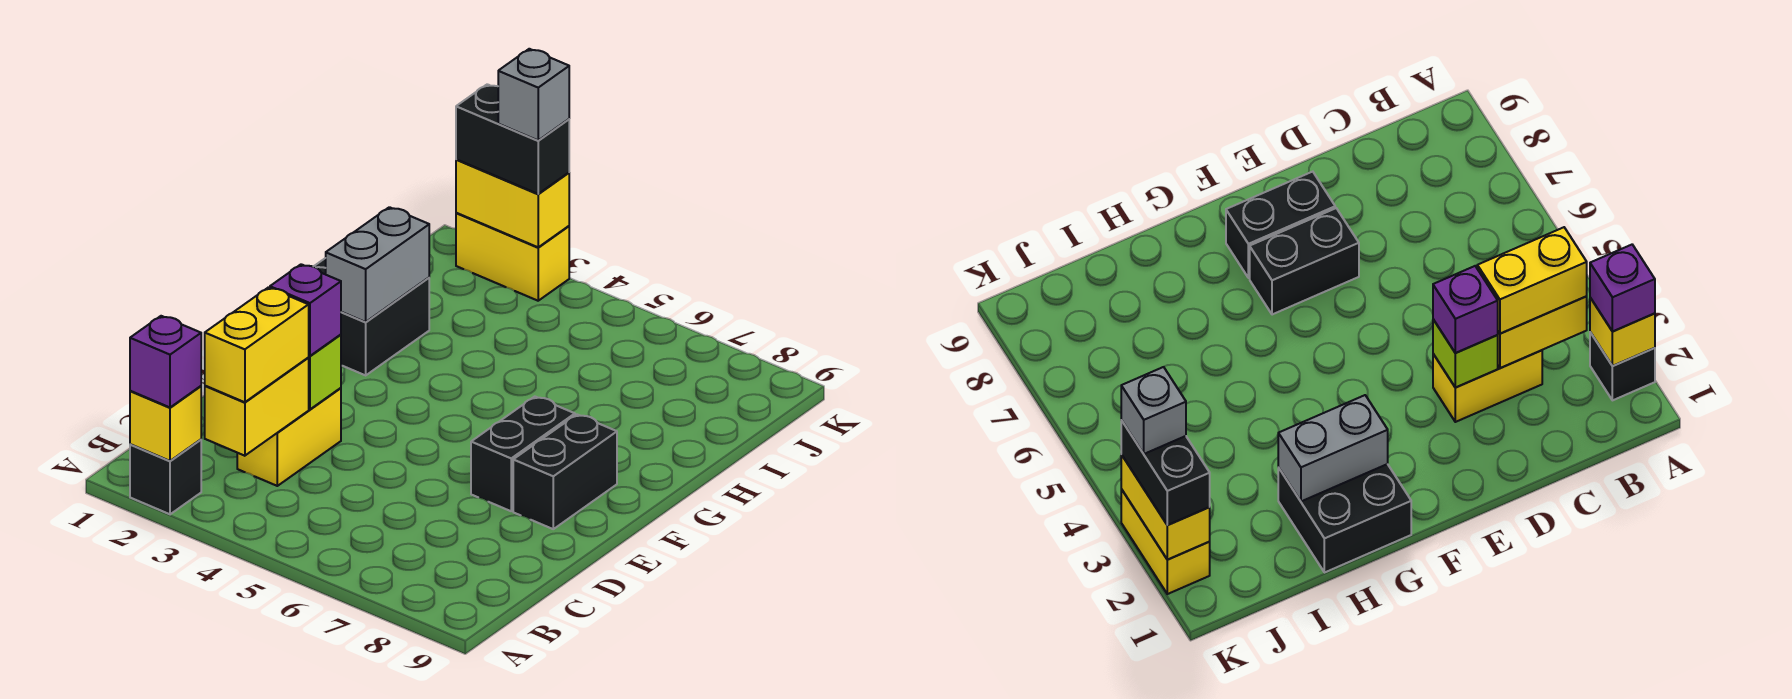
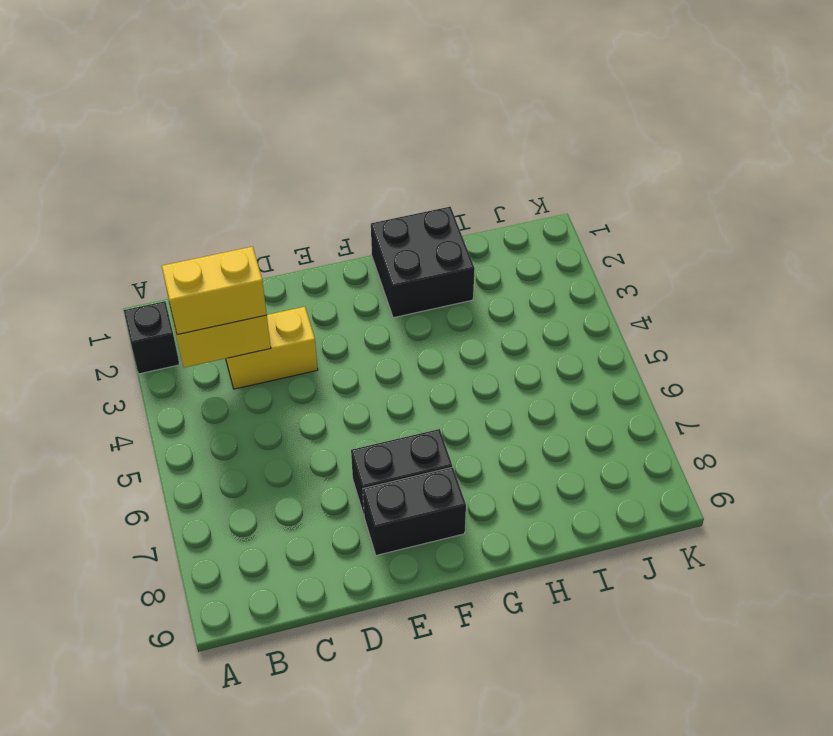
none -> yellow 1x2 brick [456,213,569,301]
none -> yellow 1x1 brick [130,386,201,461]
none -> lime 1x1 brick [308,335,341,409]

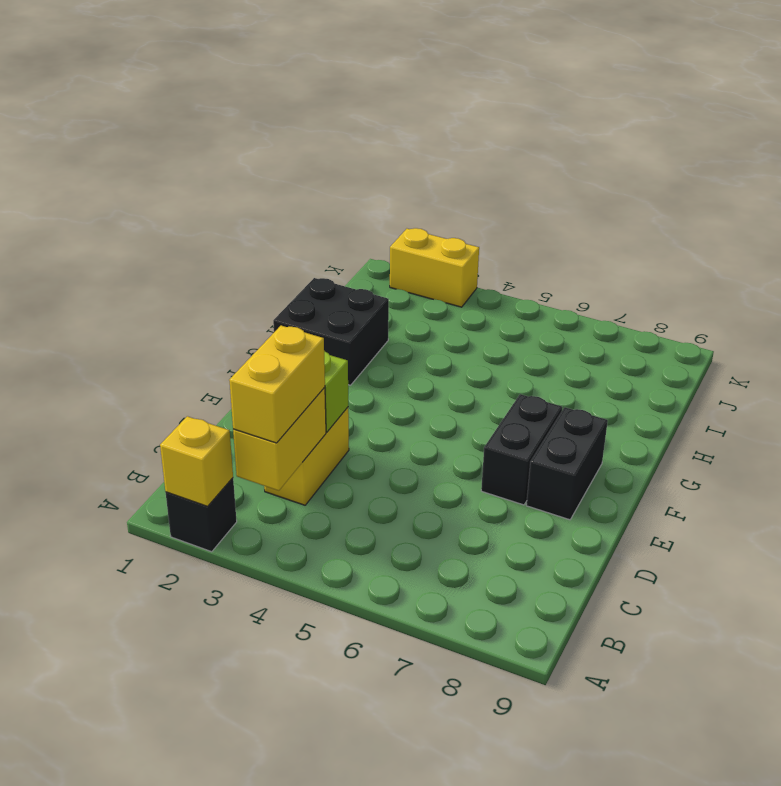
none -> grey 1x2 brick [326,207,429,322]
none -> yellow 1x2 brick [456,159,569,247]
none -> purple 1x1 brick [130,316,201,407]

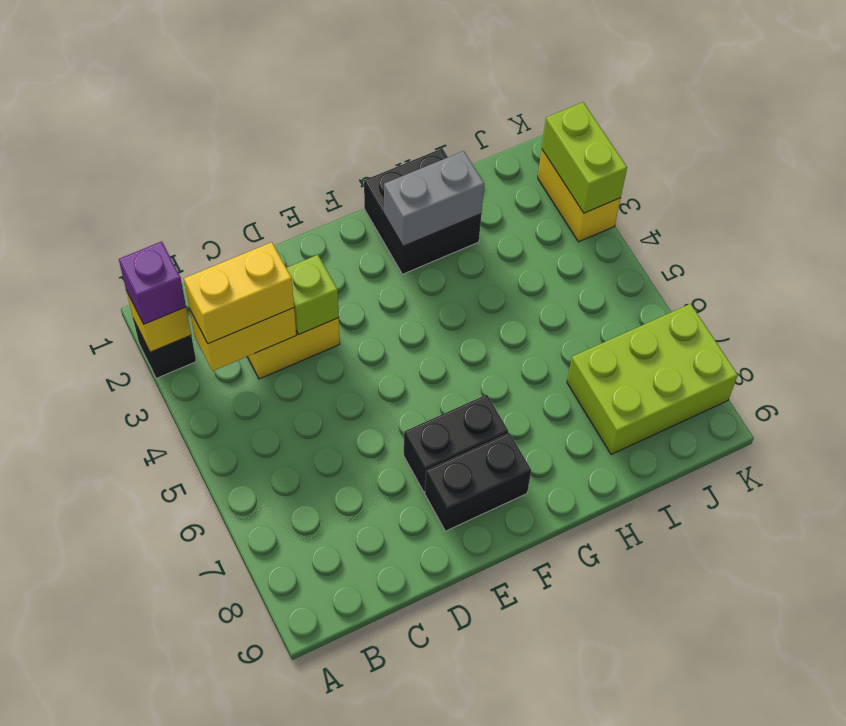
lime 2x3 brick [567,304,738,454] -> none
lime 1x2 brick [542,102,627,213] -> yellow 1x2 brick [456,159,569,247]
none -> purple 1x1 brick [270,264,341,356]
none -> black 1x2 brick [456,84,569,194]
none -> grey 1x1 brick [498,49,569,140]

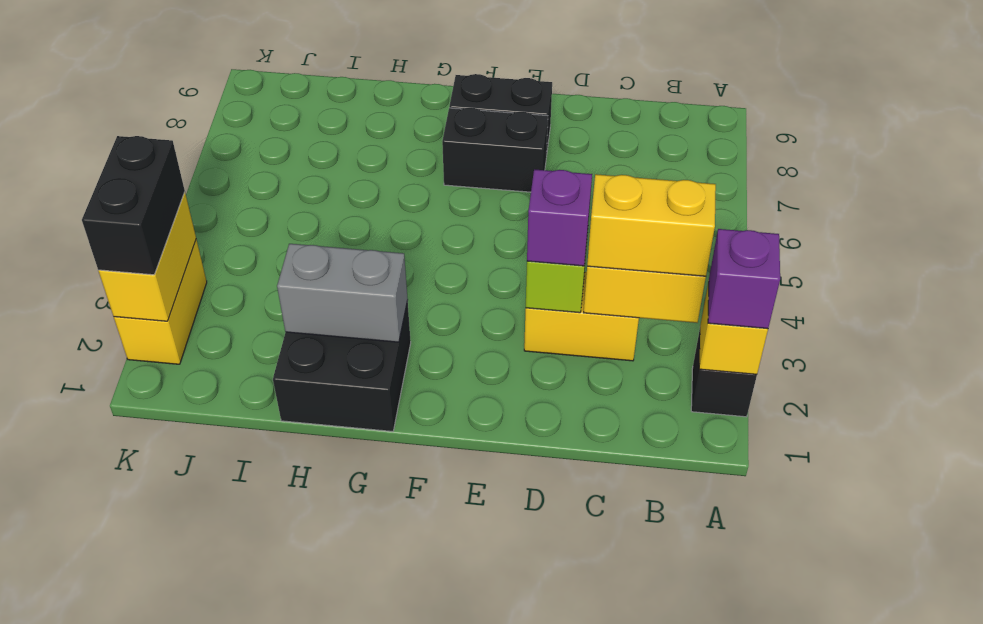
none -> grey 1x1 brick [498,49,569,140]

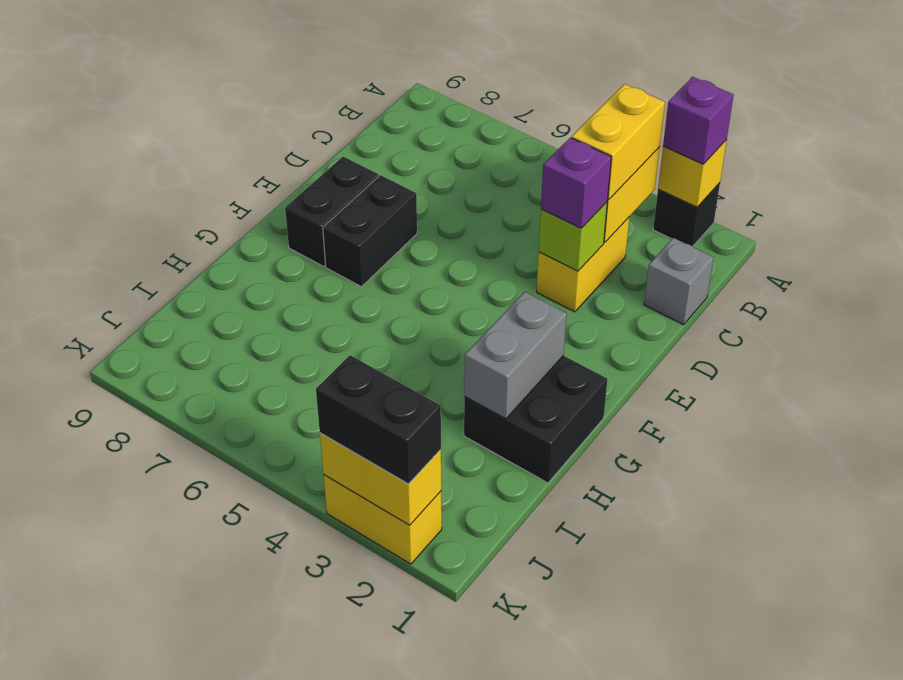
grey 1x1 brick [644,238,713,325] -> grey 1x1 brick moved to [498,49,569,140]

